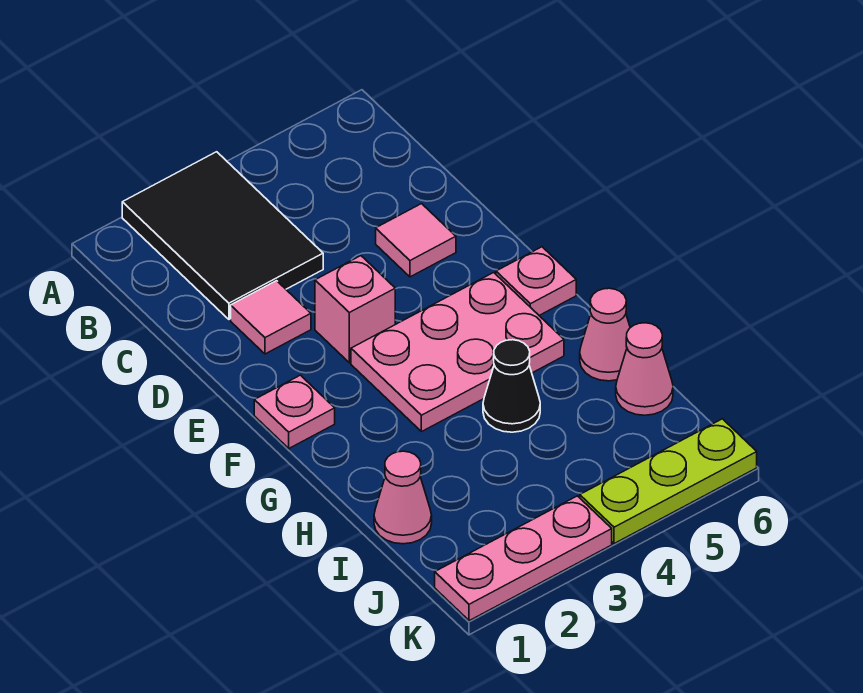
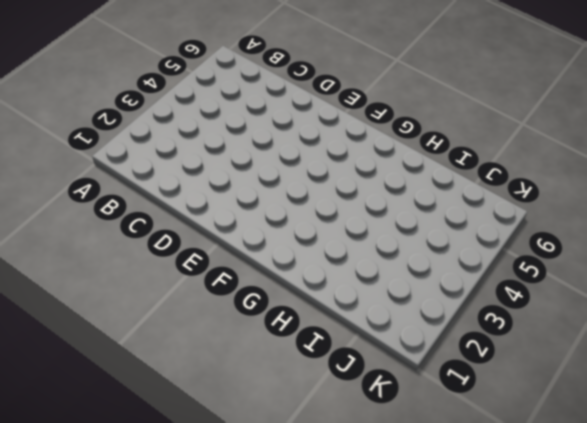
none -> black 2x3 tile [122,152,323,319]
none -> pink 1x1 tile [231,281,311,354]
none -> pink 1x1 tile [376,204,456,277]

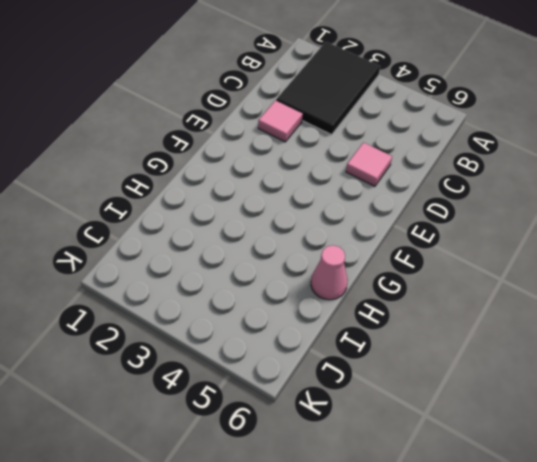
none -> pink 1x1 brick [315,256,395,363]
none -> pink 1x1 plate [254,375,335,448]
none -> pink 2x3 plate [351,272,564,432]

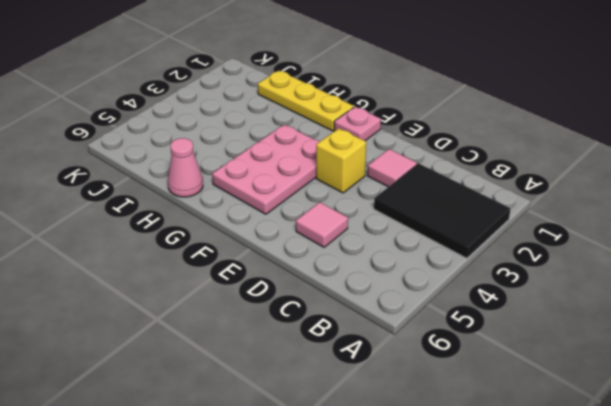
yellow 1x1 brick [316,128,366,193] -> pink 1x1 brick [315,256,395,363]
yellow 1x3 plate [258,70,354,131] -> pink 1x1 cone [374,451,432,544]
none -> pink 1x1 plate [496,247,576,315]
none -> black 1x1 cone [483,340,540,432]
none -> pink 1x1 cone [616,323,673,415]

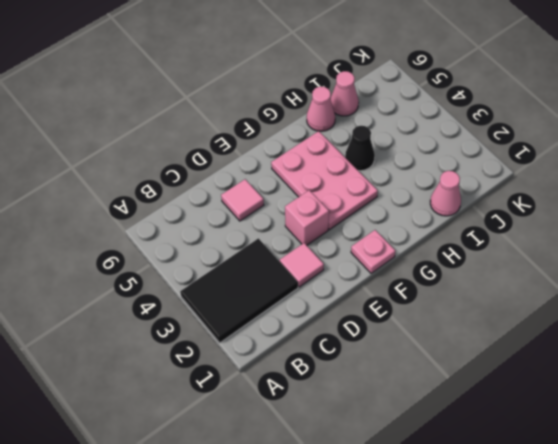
none -> pink 1x1 plate [496,247,576,315]
none -> pink 1x3 plate [435,496,612,621]
none -> lime 1x3 plate [580,419,757,544]

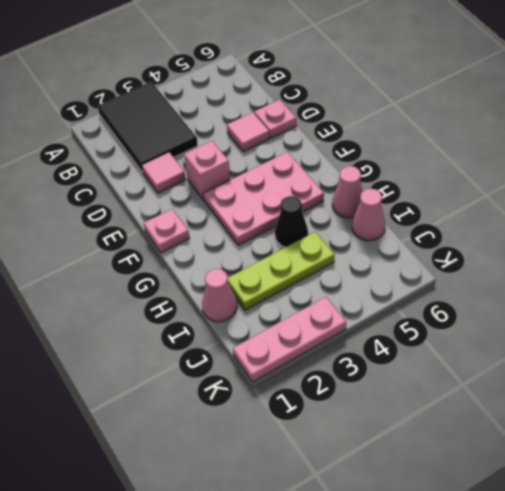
pink 1x1 plate [254,100,296,138] -> pink 1x1 plate moved to [496,247,576,315]
lime 1x3 plate [228,232,335,310] -> lime 1x3 plate moved to [580,419,757,544]

